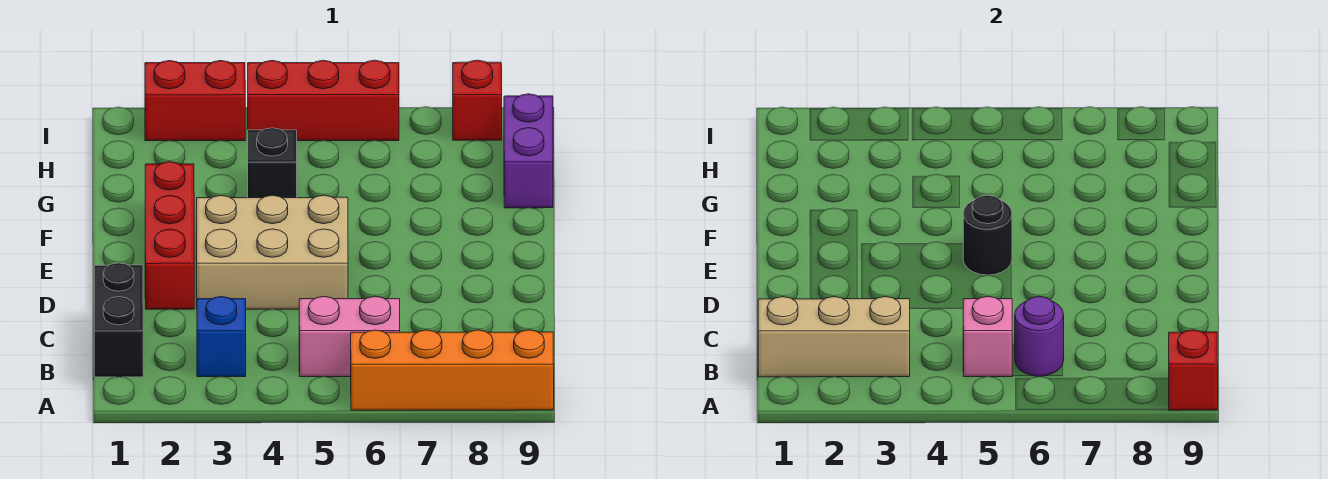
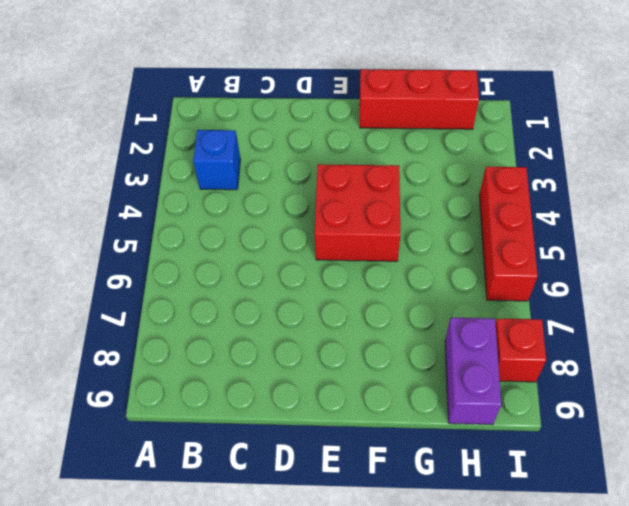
red 2x2 brick [315,164,400,261] -> tan 2x3 brick [197,195,348,309]
red 1x3 brick [360,69,479,129] -> red 1x3 brick moved to [145,162,194,309]
purple 1x2 brick [445,318,501,425] -> purple 1x2 brick turned to [504,94,553,208]
none -> orange 1x4 brick [351,330,554,410]
none -> black 1x2 brick [94,263,143,377]
none -> pink 1x2 brick [299,296,400,377]

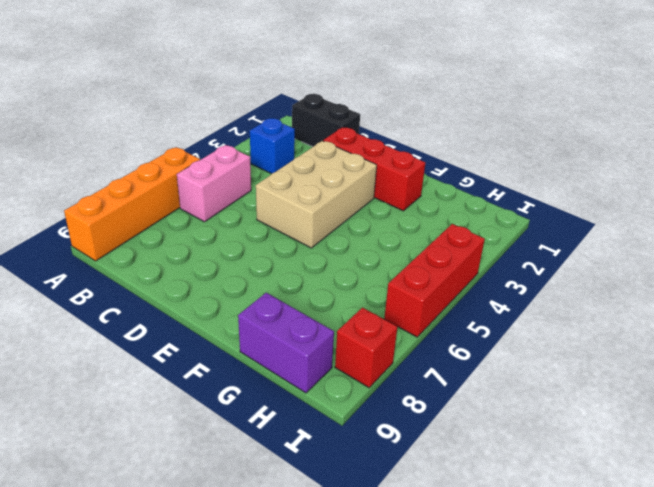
none -> black 1x1 brick [248,128,297,198]
none -> red 1x2 brick [145,61,245,141]
none -> red 1x1 brick [1168,330,1218,410]

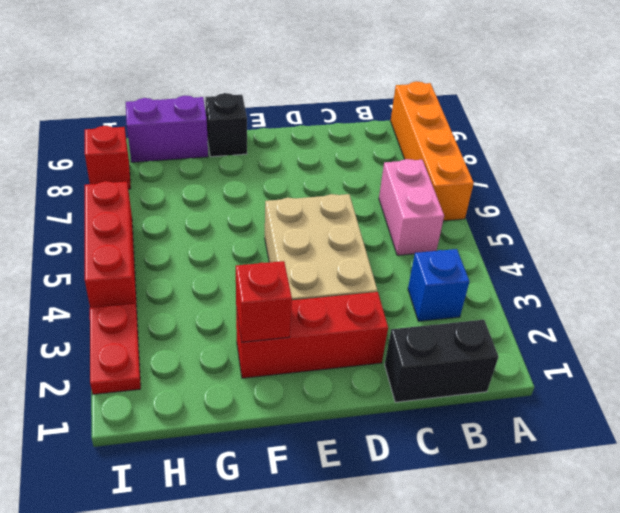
red 1x1 brick [236,261,292,342] -> red 1x1 brick moved to [1168,330,1218,410]
black 1x1 brick [205,93,247,157] -> black 1x1 brick moved to [248,128,297,198]
red 1x2 plate [90,304,141,394] -> red 1x2 brick [145,61,245,141]
none -> tan 1x3 brick [758,297,910,377]
none -> pink 1x1 brick [963,296,1012,377]
none -> purple 1x1 round brick [1015,296,1064,377]

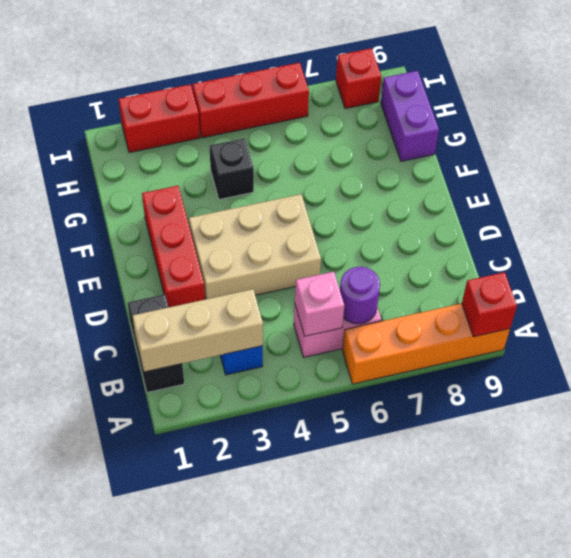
none -> black 1x1 round brick [963,195,1012,275]

